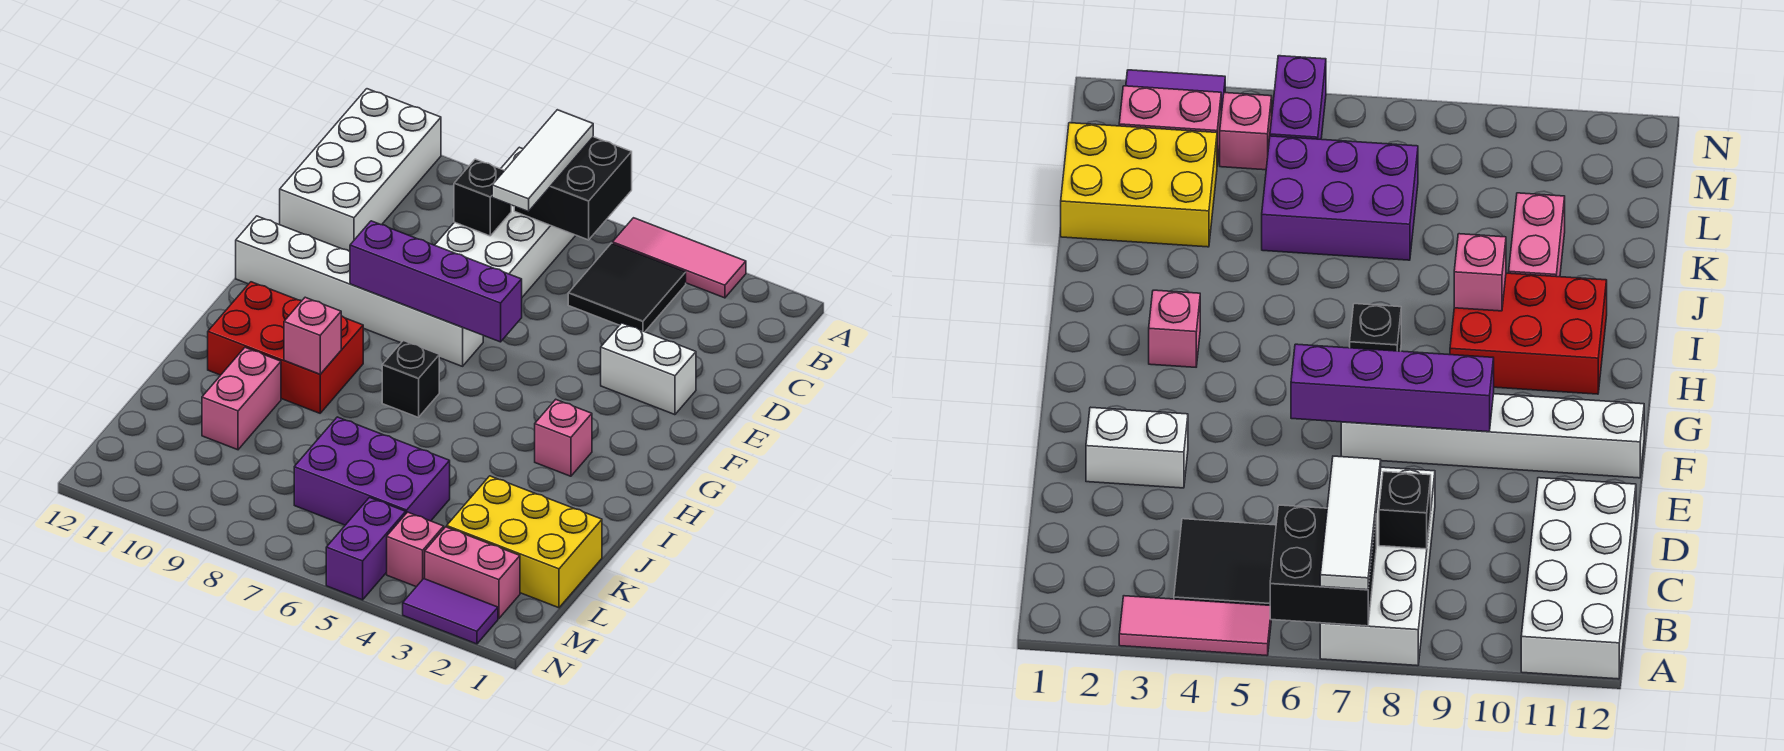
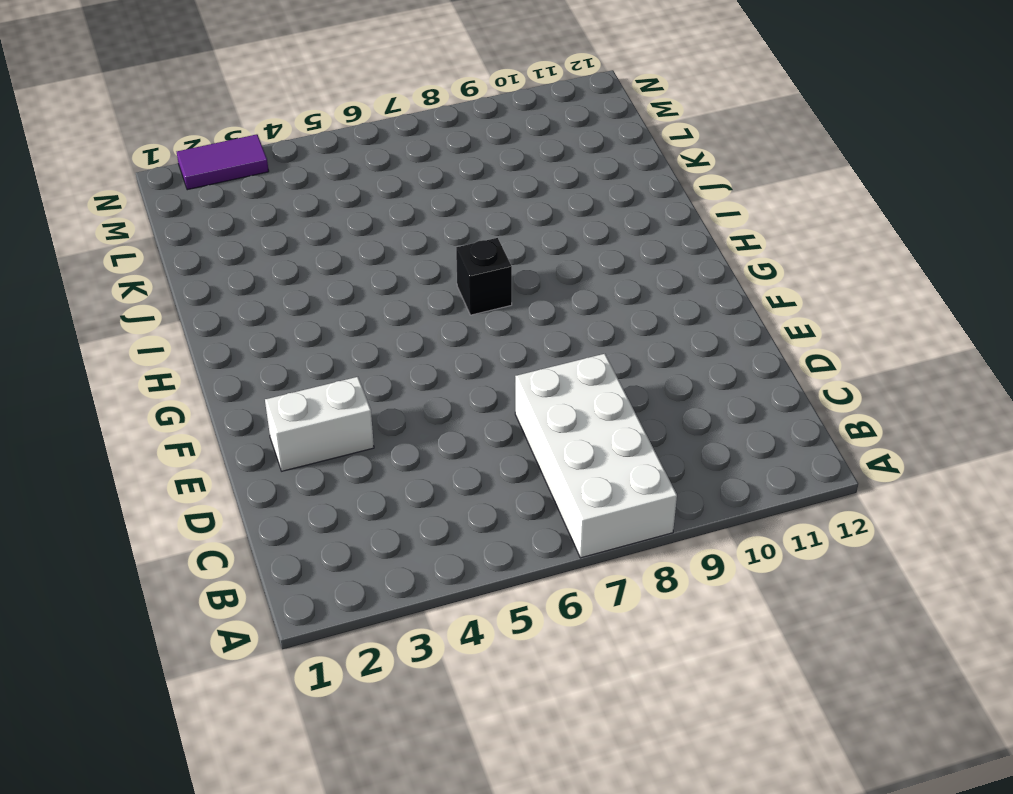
none -> pink 1x3 tile [612,218,746,298]
none -> white 2x4 brick [280,89,441,251]
none -> black 2x2 tile [568,243,686,332]

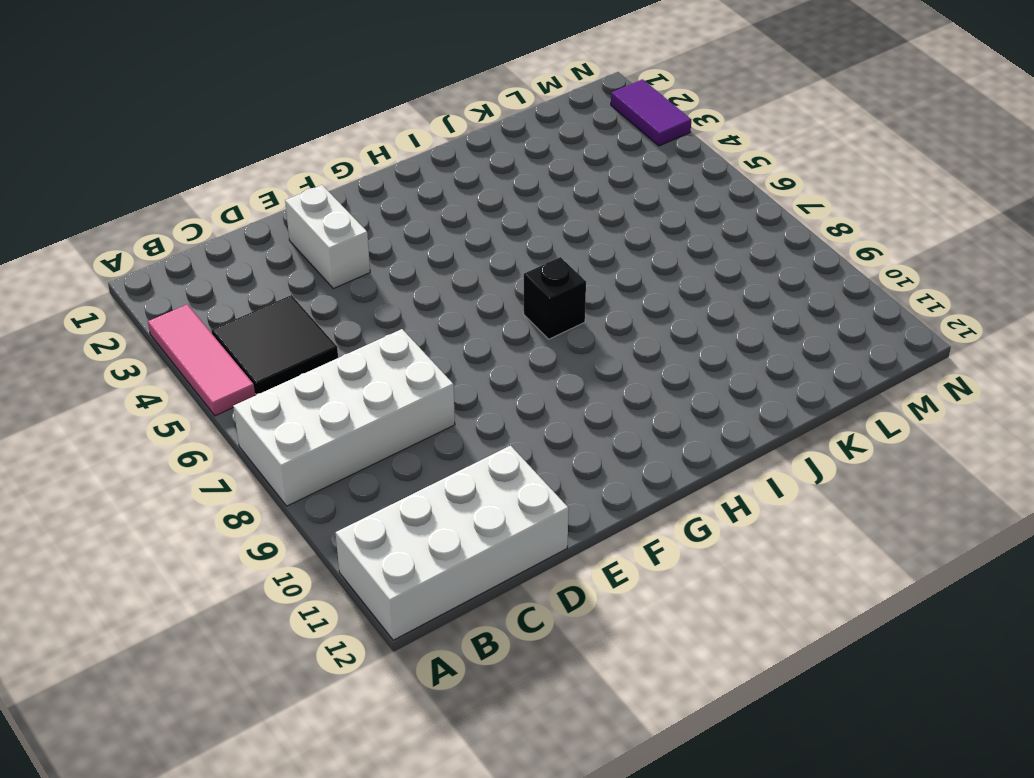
none -> white 1x6 brick [236,216,483,366]
none -> pink 1x1 brick [535,400,592,476]
none -> red 2x3 brick [208,282,363,413]

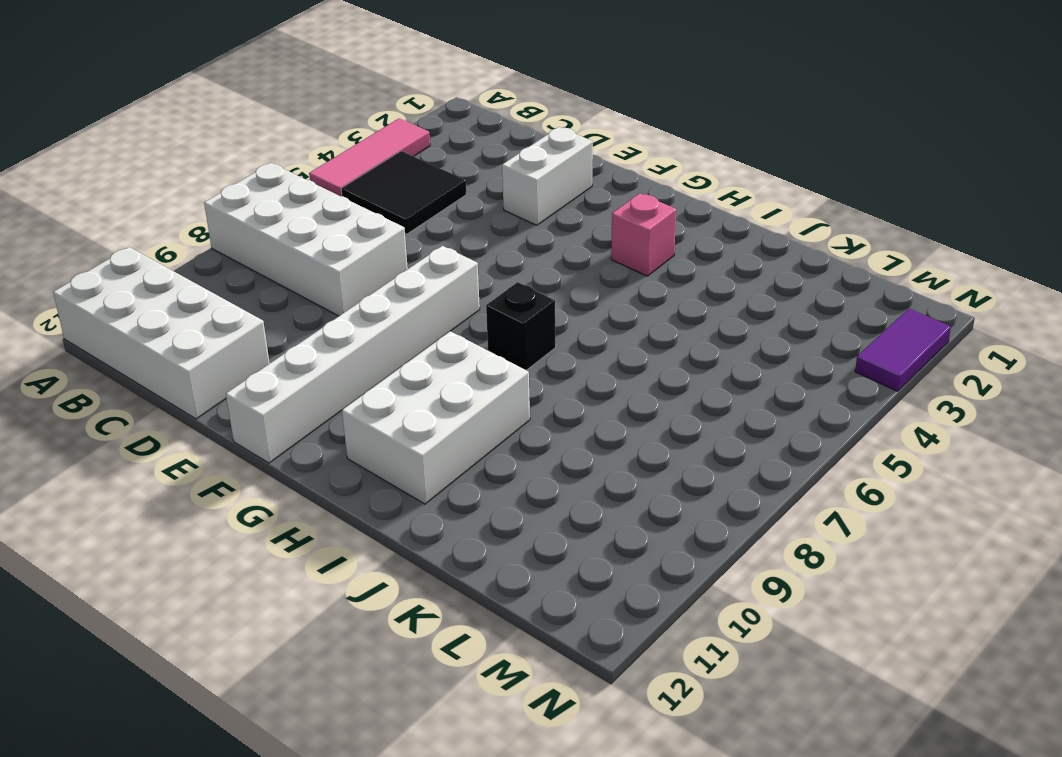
white 2x3 brick [342,331,530,504] -> red 2x3 brick [208,282,363,413]
none -> pink 1x2 brick [202,348,281,450]
none -> yellow 2x3 brick [447,476,602,608]
none -> purple 2x3 brick [294,417,450,525]

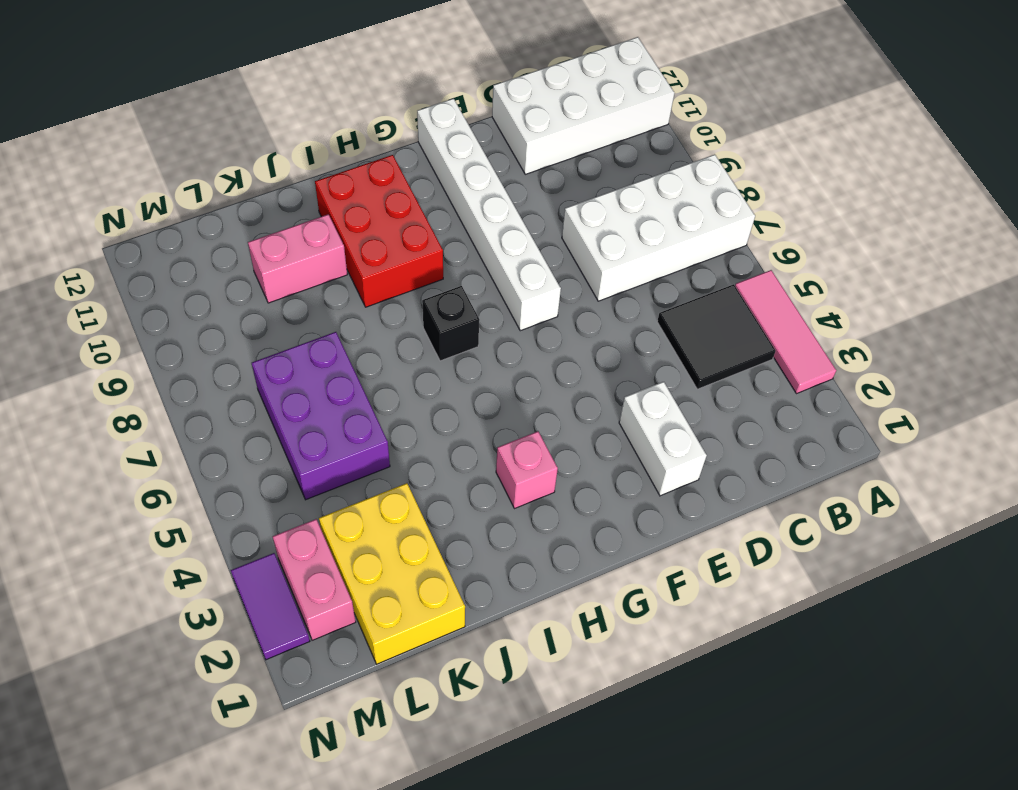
none -> pink 1x1 brick [387,512,444,587]
none -> purple 1x2 brick [326,498,406,600]
none -> black 2x2 brick [514,137,632,240]

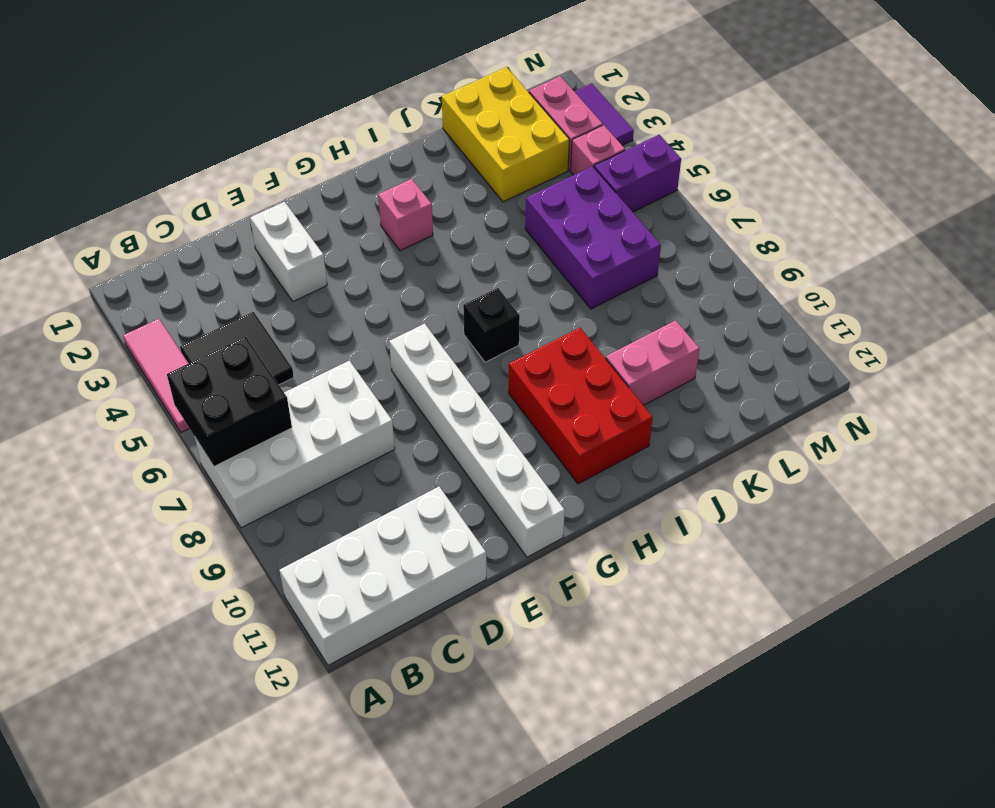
none -> black 1x1 brick [454,159,511,236]
none -> purple 1x4 brick [350,221,522,342]
none -> pink 1x1 brick [284,297,341,374]

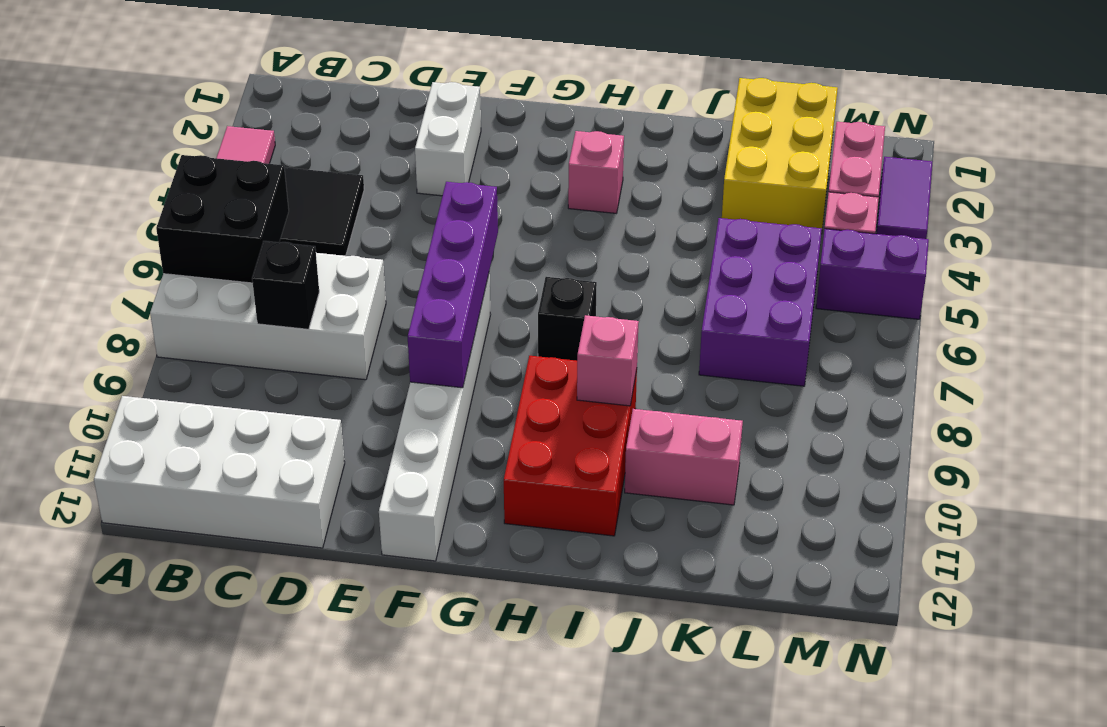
none -> white 1x3 tile [492,110,593,211]

